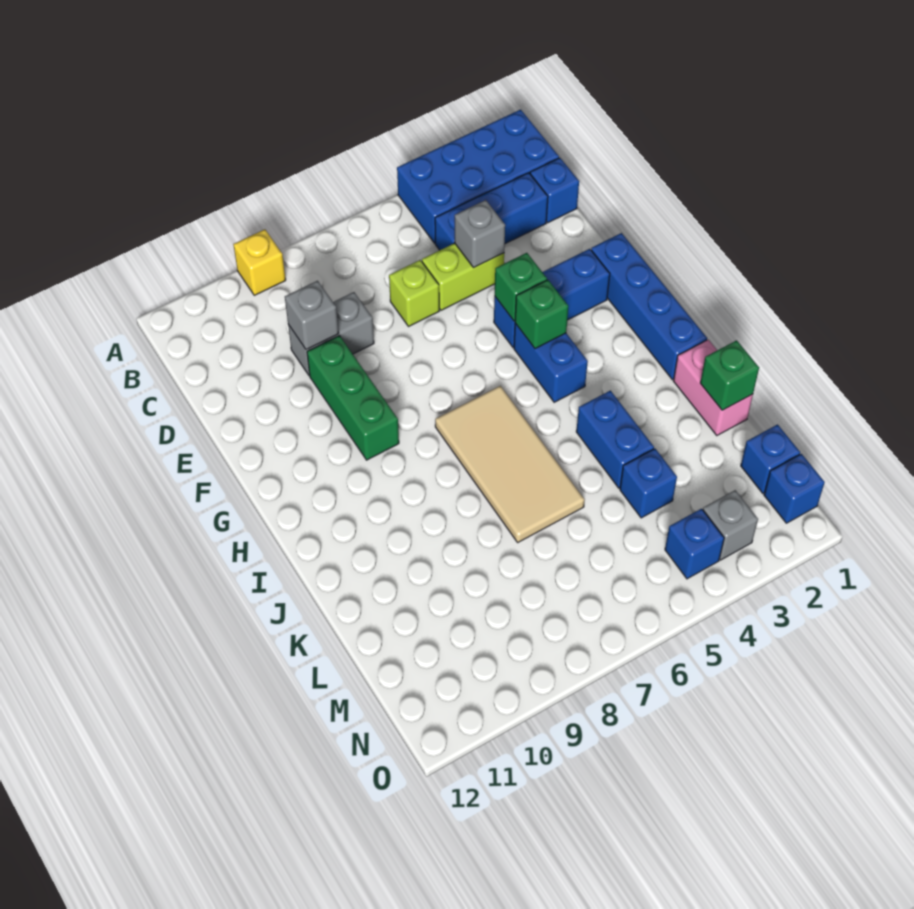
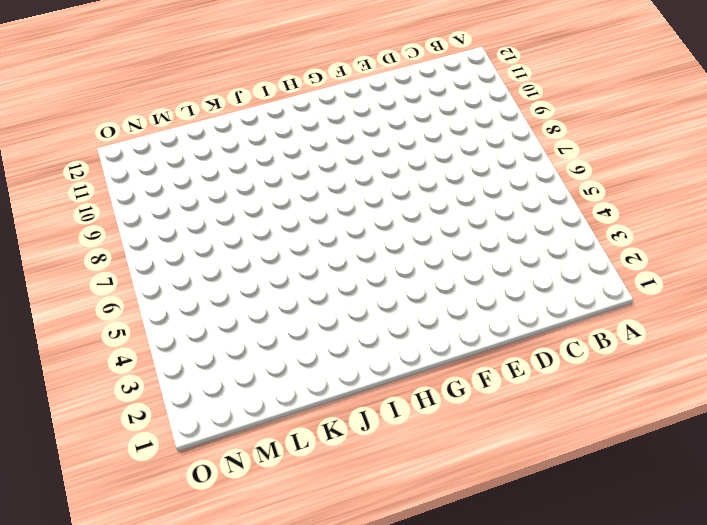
none -> blue 2x4 brick [397,110,559,243]
none -> yellow 1x1 brick [233,229,286,295]
none -> blue 1x1 brick [530,158,579,223]

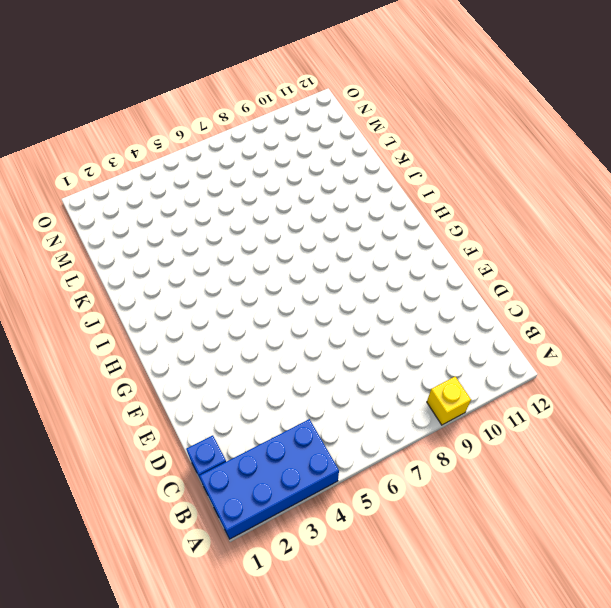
none -> blue 1x3 brick [435,173,548,250]
none -> lime 1x2 brick [422,243,504,310]
none -> lime 1x1 brick [389,260,439,327]

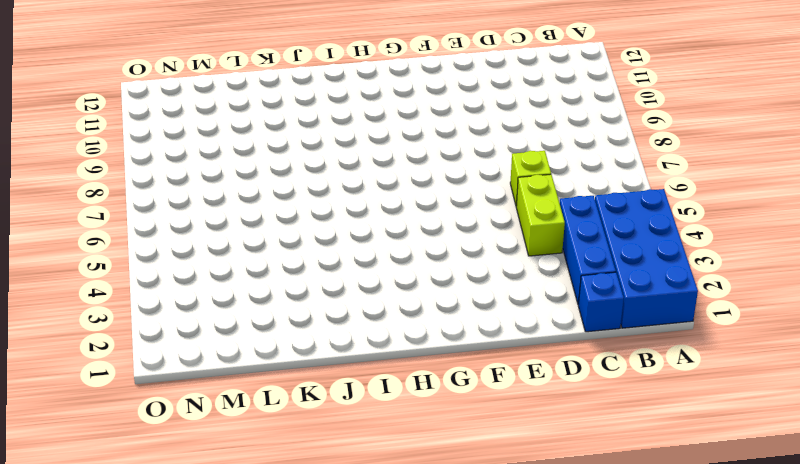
none -> yellow 1x1 brick [233,229,286,295]
none -> grey 1x2 brick [288,292,374,376]
none -> green 1x3 brick [307,336,399,460]

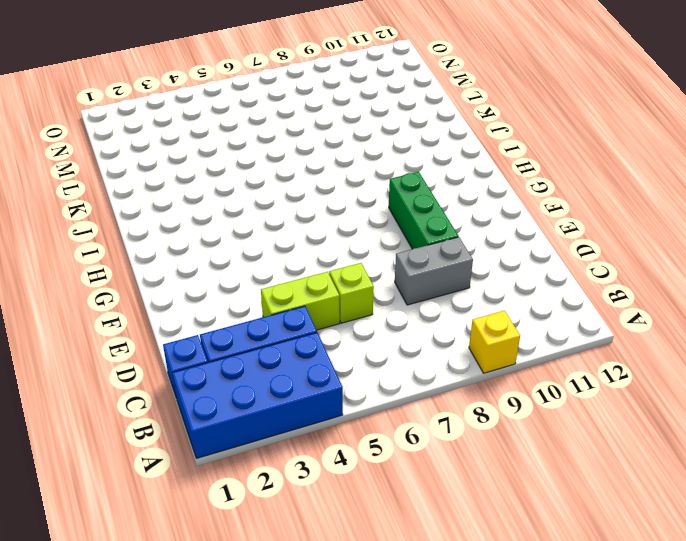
none -> blue 1x4 brick [591,233,707,380]
none -> blue 1x3 brick [494,249,610,347]
none -> blue 1x2 brick [514,323,588,402]

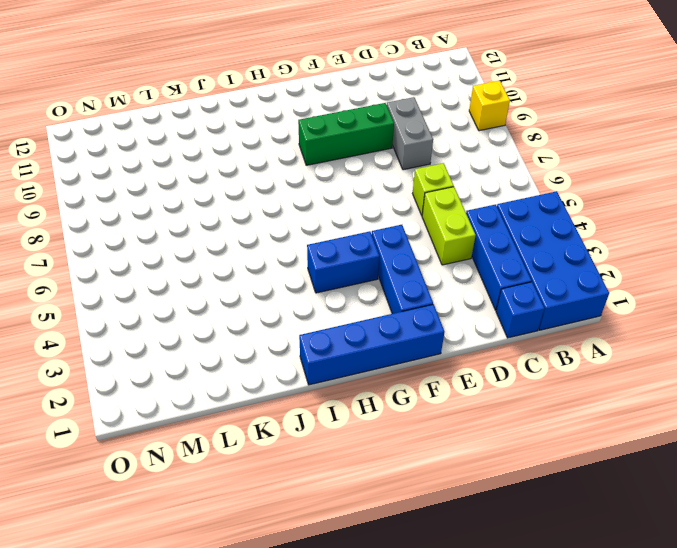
none -> tan 2x4 tile [435,386,585,542]
none -> pink 1x2 brick [673,340,753,435]
none -> blue 1x2 brick [576,391,654,488]

